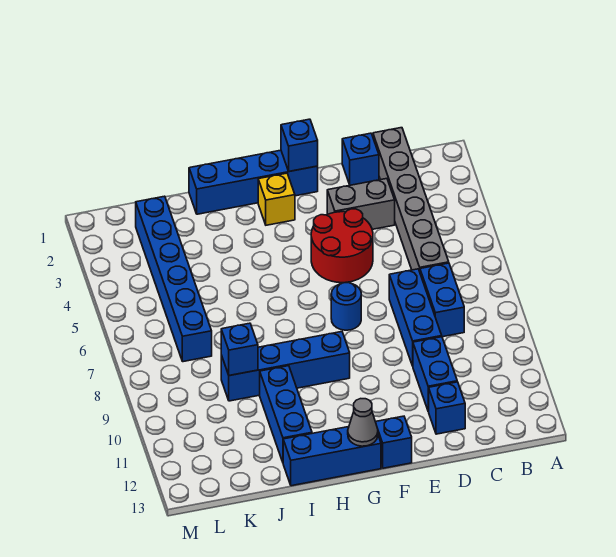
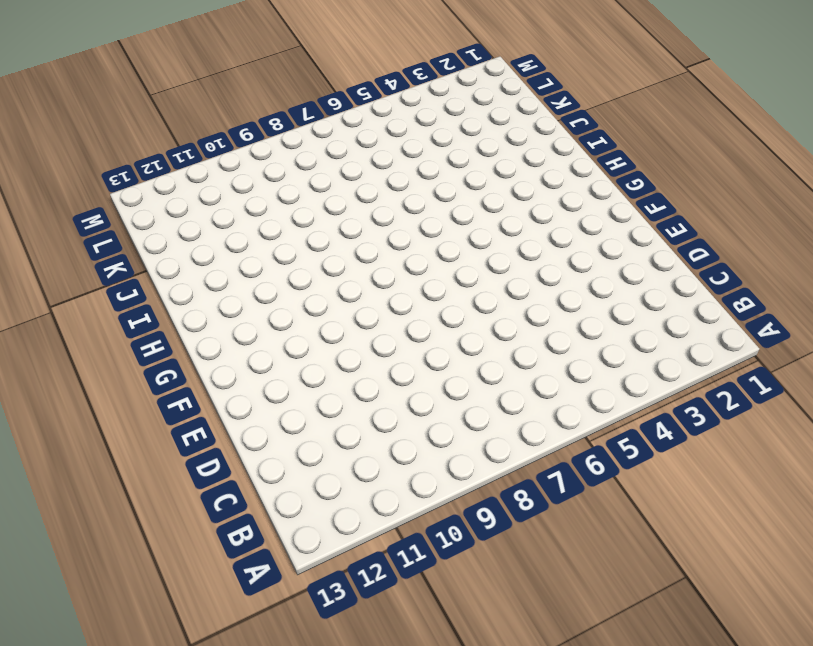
none -> grey 1x6 brick [373,128,449,271]
none -> blue 1x2 brick [420,263,464,337]
none -> blue 1x1 brick [342,133,379,185]

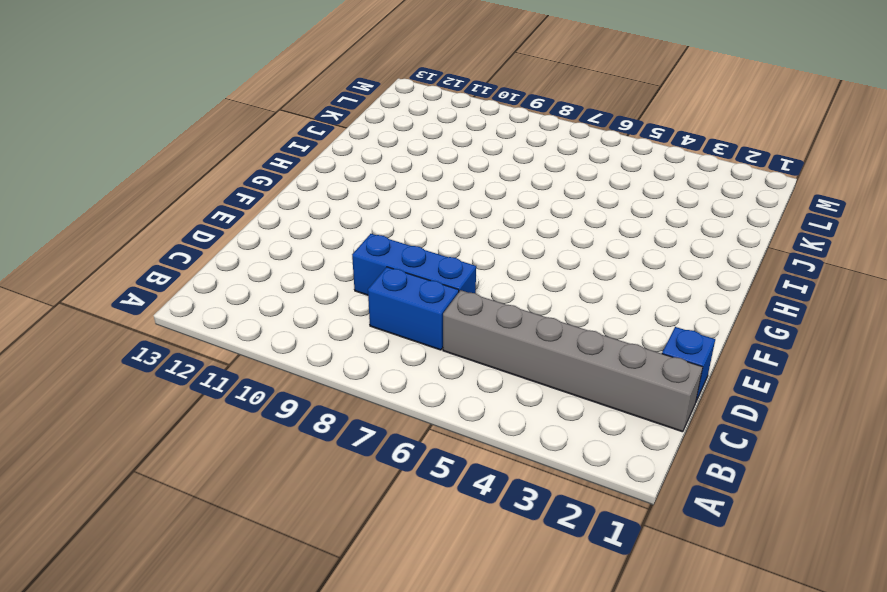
none -> grey 1x2 brick [327,179,395,229]
none -> blue 1x2 brick [413,337,457,411]
none -> blue 1x1 brick [428,382,465,434]

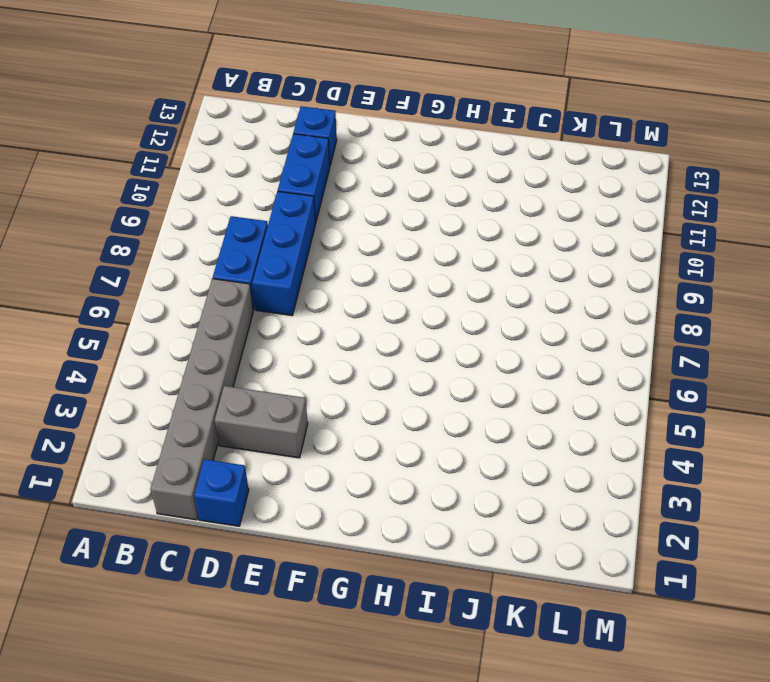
none -> red 2x2 round brick [311,209,373,283]
none -> blue 1x4 brick [189,150,318,214]
none -> blue 1x1 round brick [331,283,361,330]

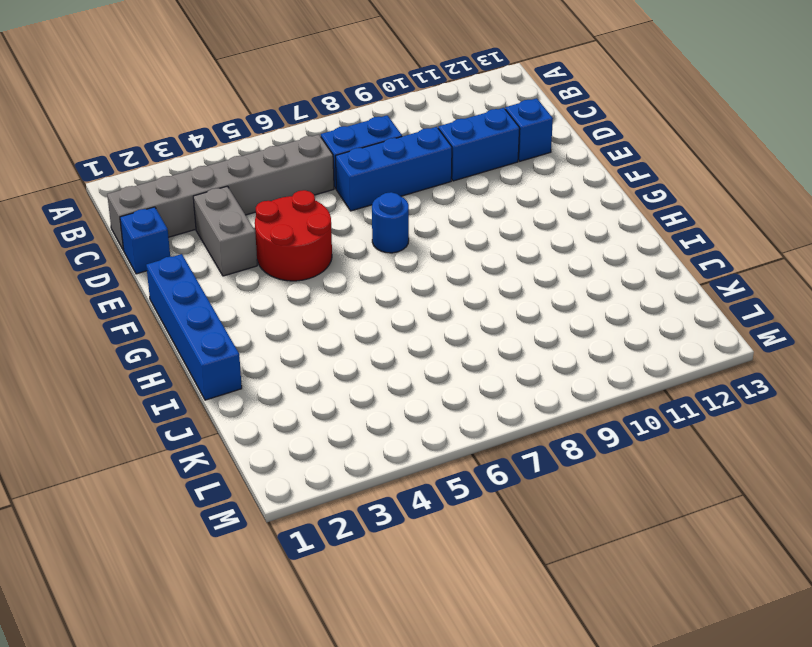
none -> blue 1x1 brick [376,416,412,468]
none -> yellow 1x1 brick [258,173,295,225]
none -> blue 1x4 brick [221,332,350,401]

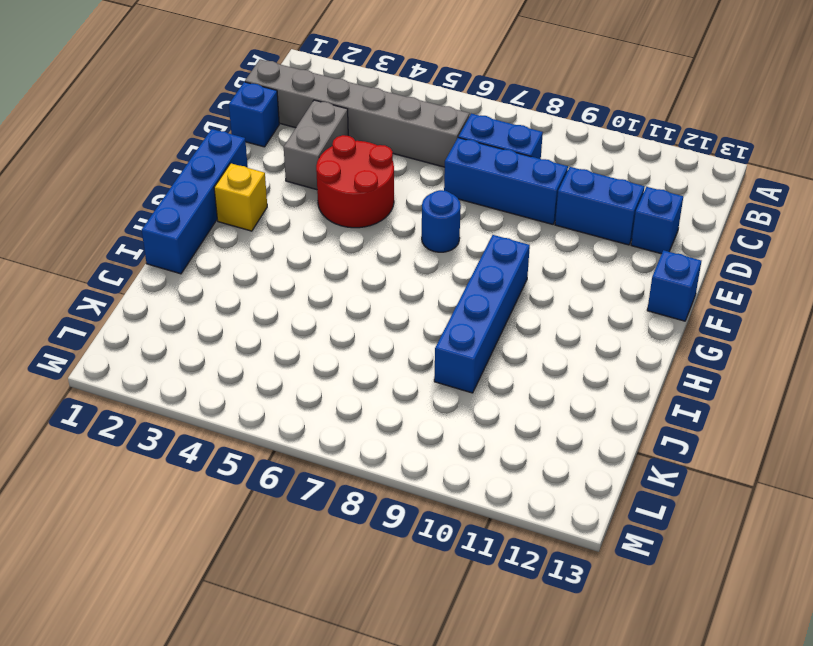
none -> blue 1x3 brick [283,427,381,486]
none -> blue 1x3 brick [260,366,312,462]
none -> blue 1x6 brick [136,196,212,362]

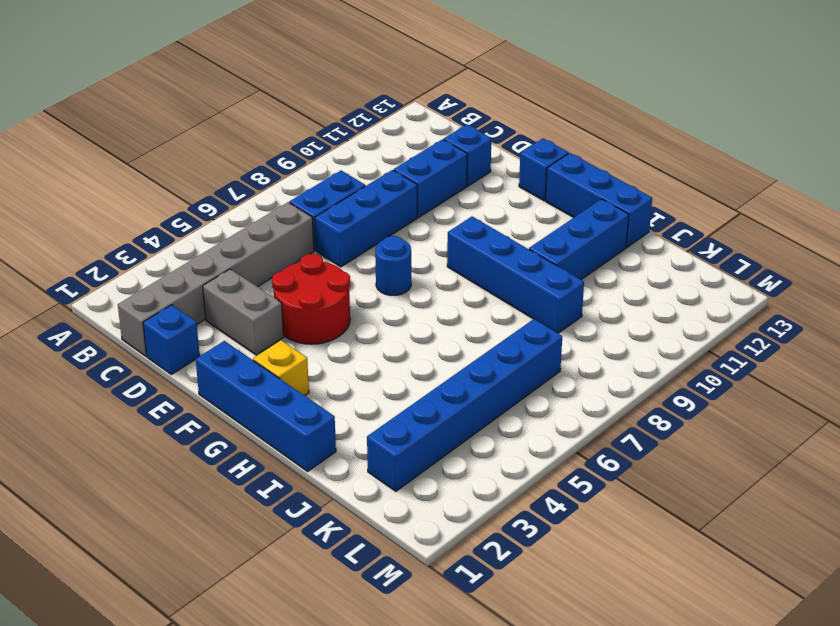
none -> blue 1x1 brick [281,119,318,171]
none -> grey 1x1 cone [348,399,378,446]
none -> blue 1x1 brick [221,323,258,376]

